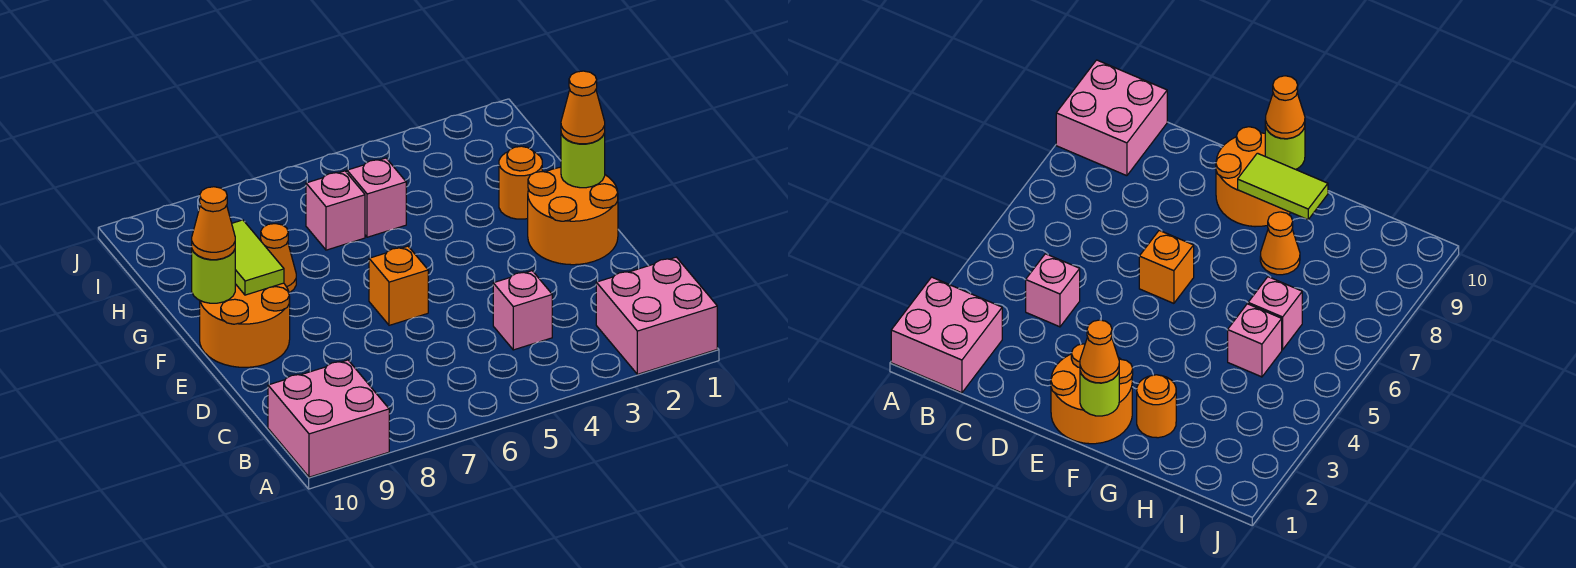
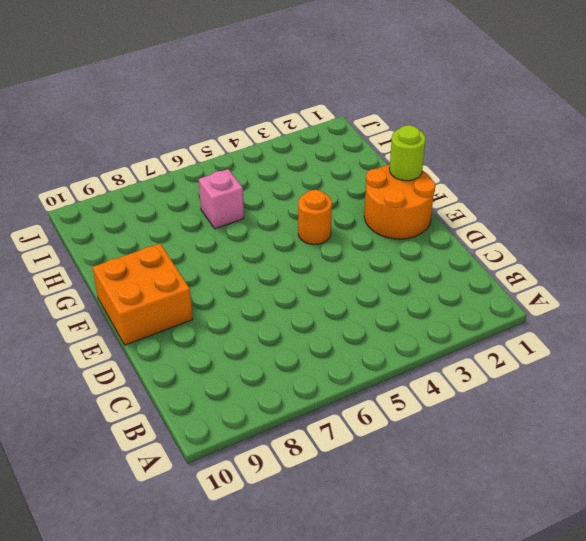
orange 2x2 brick [93,244,193,345] -> orange 2x2 round brick [200,283,290,367]
orange 1x1 round brick [298,190,332,245] -> orange 1x1 round brick moved to [499,146,542,219]
none -> pink 2x2 brick [596,257,717,374]
none -> pink 2x2 brick [268,360,389,477]
none -> pink 1x1 brick [493,271,552,350]

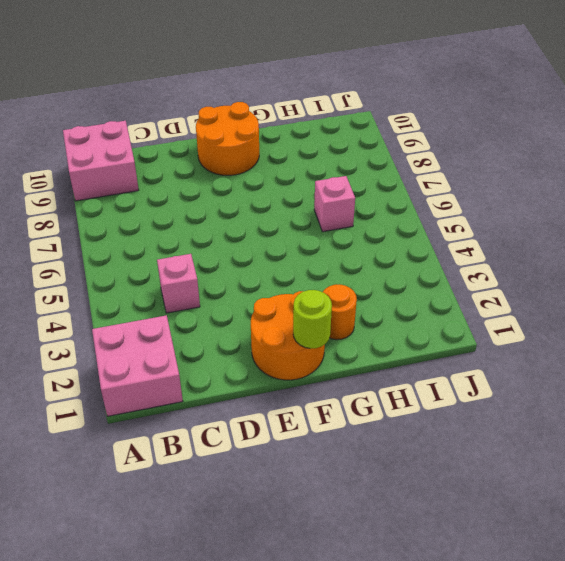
none -> orange 1x1 brick [369,246,428,325]
none -> orange 1x1 cone [261,224,296,293]
none -> pink 1x1 brick [347,158,406,237]

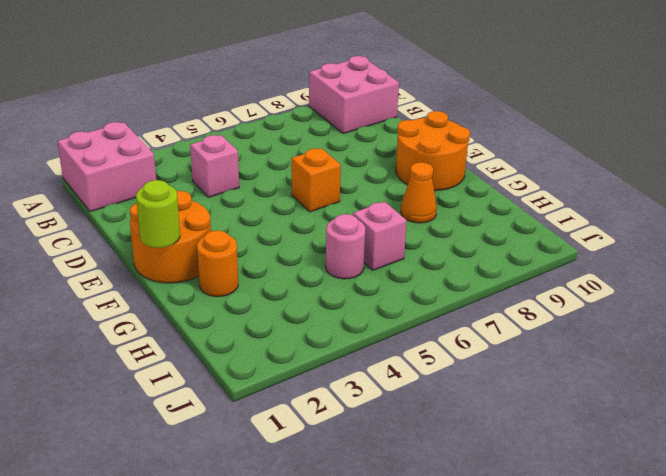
pink 1x1 round brick [326,214,365,279] -> pink 1x1 brick [347,158,406,237]
none -> lime 1x2 tile [232,220,284,295]
none -> lime 1x1 round brick [192,250,235,303]
none -> orange 1x1 cone [561,71,605,144]

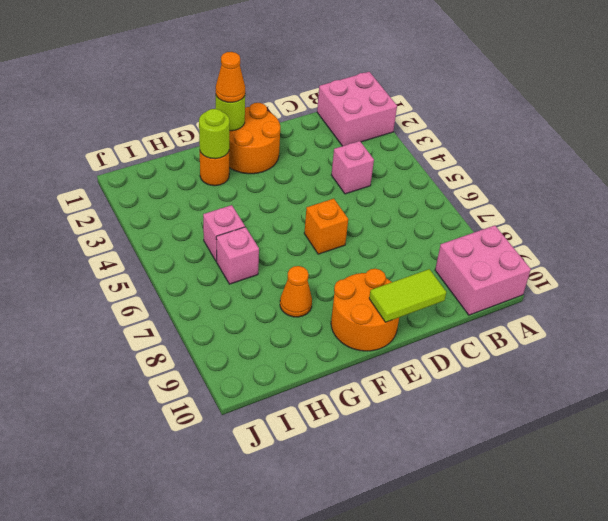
lime 1x2 tile [369,269,446,322] -> lime 1x2 tile moved to [232,220,284,295]
lime 1x1 round brick [199,109,229,159] -> lime 1x1 round brick moved to [192,250,235,303]
none -> orange 1x1 cone [192,187,235,260]

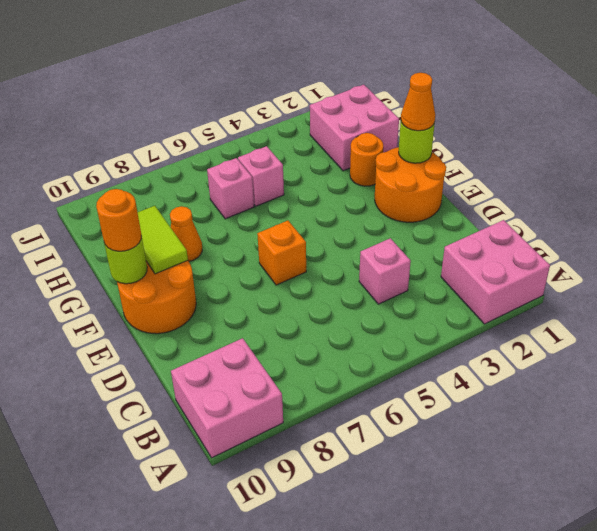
orange 1x1 round brick [96,189,141,251] -> orange 1x1 cone [192,187,235,260]
pink 2x2 brick [310,85,399,171] -> none

